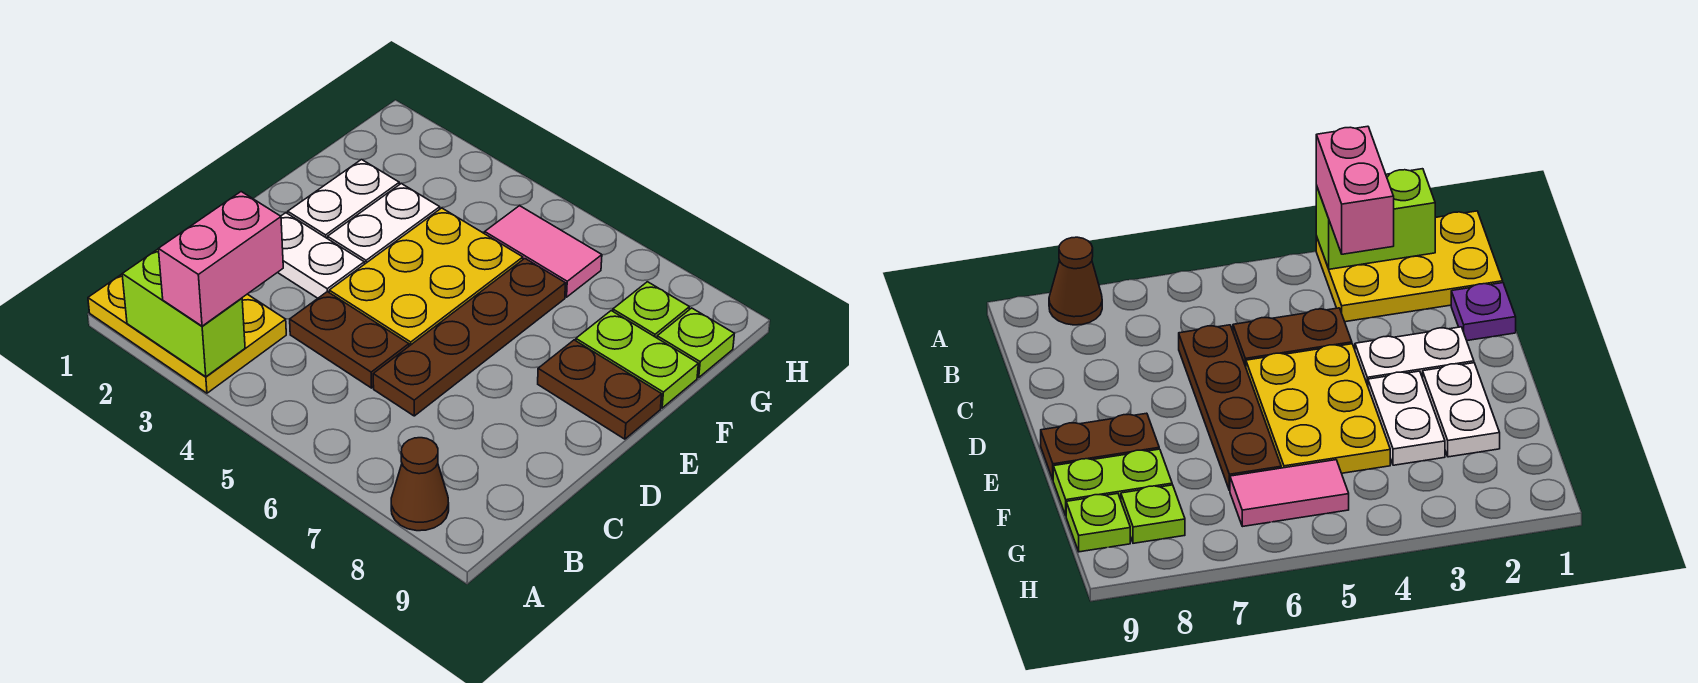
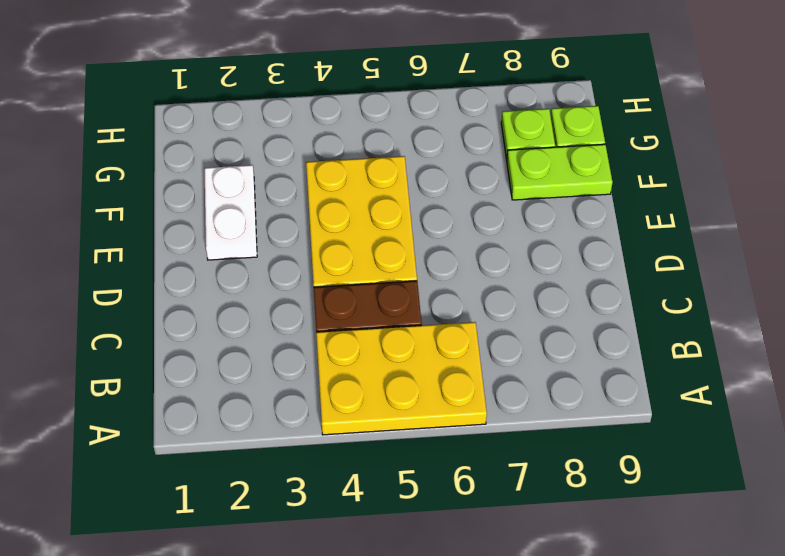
yellow 2x3 plate [316,322,487,435] -> yellow 2x3 plate moved to [88,274,286,393]
none -> brown 1x1 cone [391,438,449,531]
none -> purple 1x1 plate [1451,283,1516,341]
none -> brown 1x4 plate [373,259,566,416]

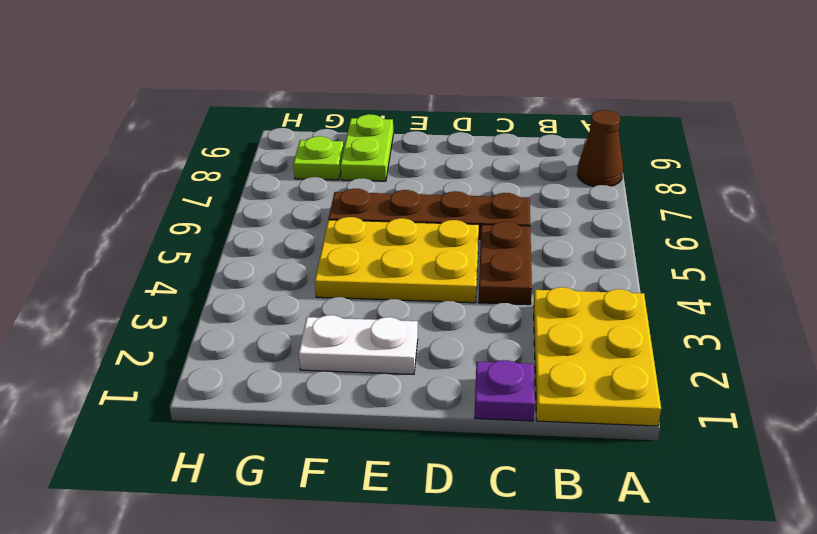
none -> white 1x2 plate [278,213,364,298]
none -> white 1x2 plate [328,183,440,264]
none -> brown 1x2 plate [538,340,662,439]

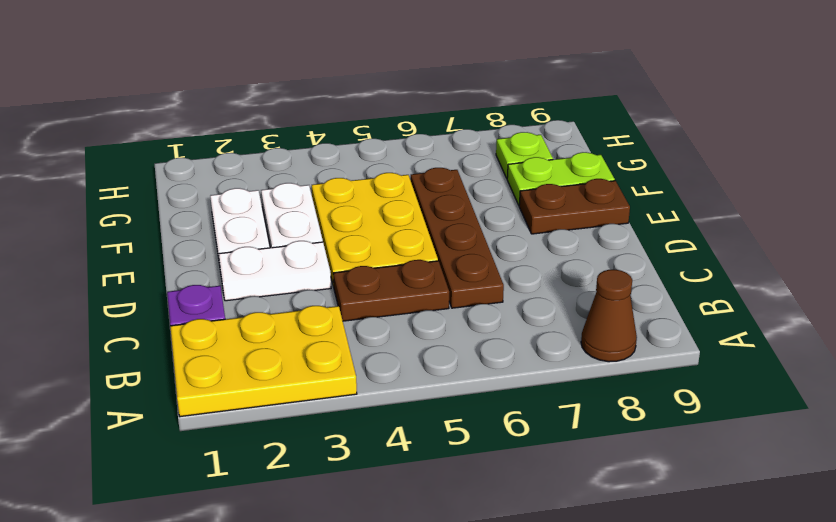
none -> pink 1x2 tile [485,206,602,297]
none -> lime 1x1 plate [657,308,734,378]
none -> lime 1x2 brick [122,249,245,377]

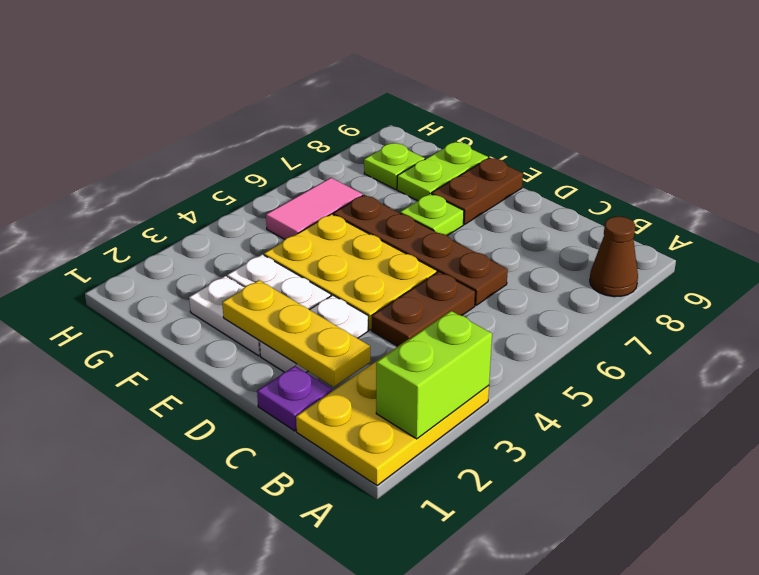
yellow 1x3 plate [222,280,370,387] -> none
lime 1x1 plate [400,194,464,236] -> lime 1x1 plate moved to [657,308,734,378]
none -> pink 1x2 brick [158,192,283,326]

